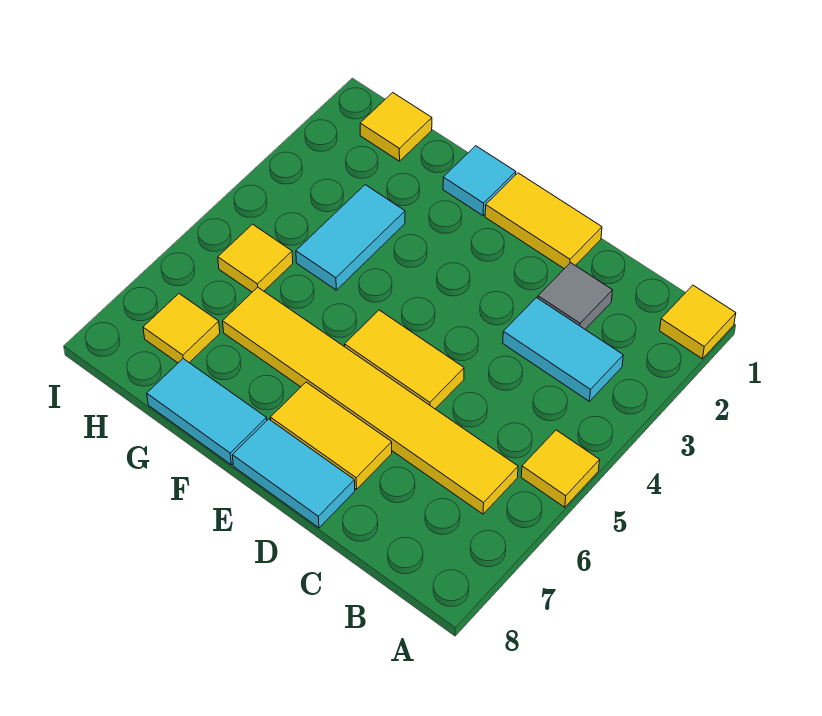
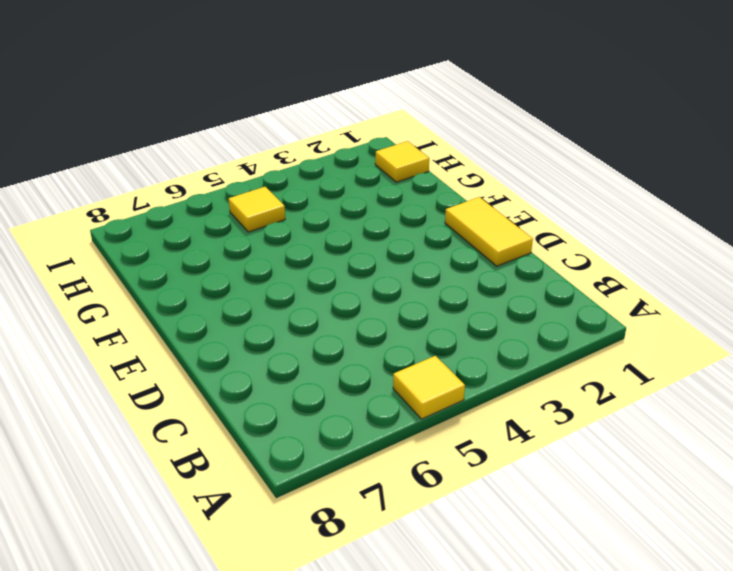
none -> yellow 1x1 tile [660,285,736,359]
none -> cyan 1x2 tile [503,298,623,401]
none -> yellow 1x6 tile [223,287,518,514]

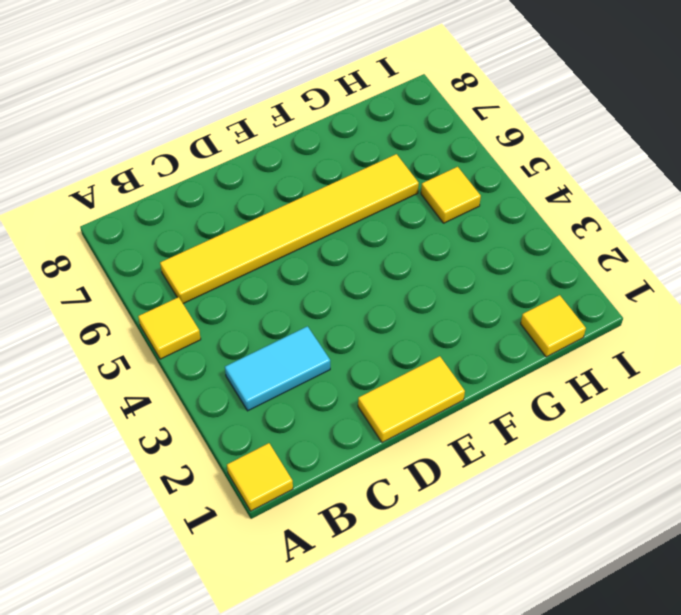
none -> grey 1x1 tile [538,263,613,329]
none -> yellow 1x2 tile [345,310,464,409]
none -> yellow 1x2 tile [270,382,392,489]

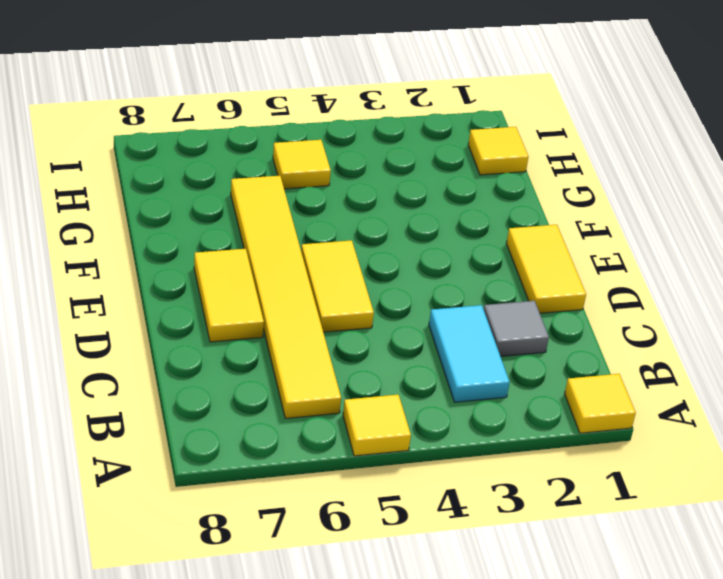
none -> cyan 1x2 tile [232,419,355,528]
none -> cyan 1x1 tile [443,146,516,216]
none -> cyan 1x2 tile [147,359,267,465]

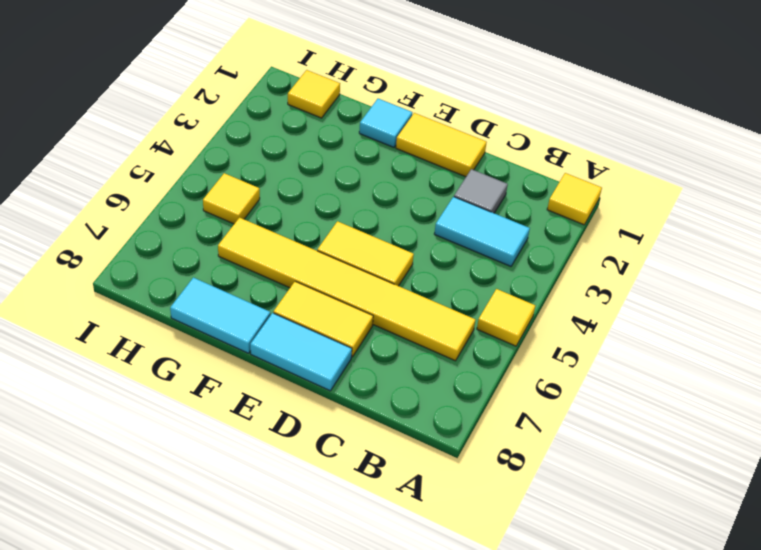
none -> cyan 1x2 tile [296,185,405,290]
none -> yellow 1x1 tile [143,294,220,363]

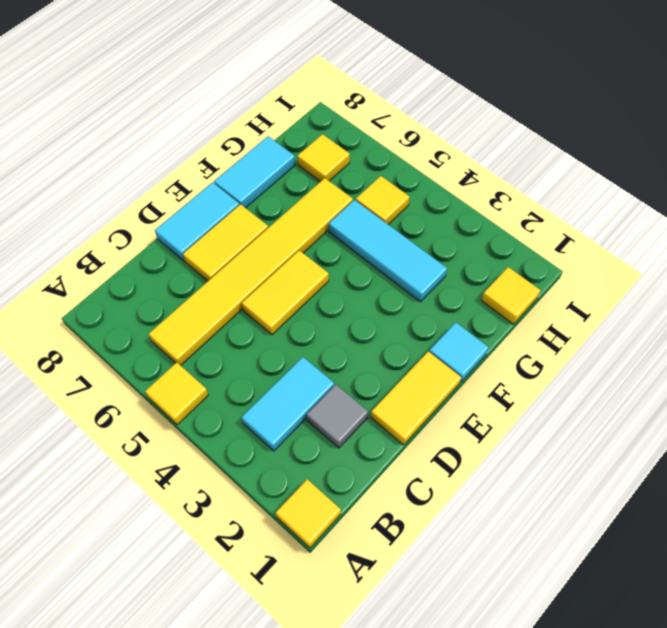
cyan 1x3 tile [329,200,447,302] -> cyan 1x2 tile [296,185,405,290]

